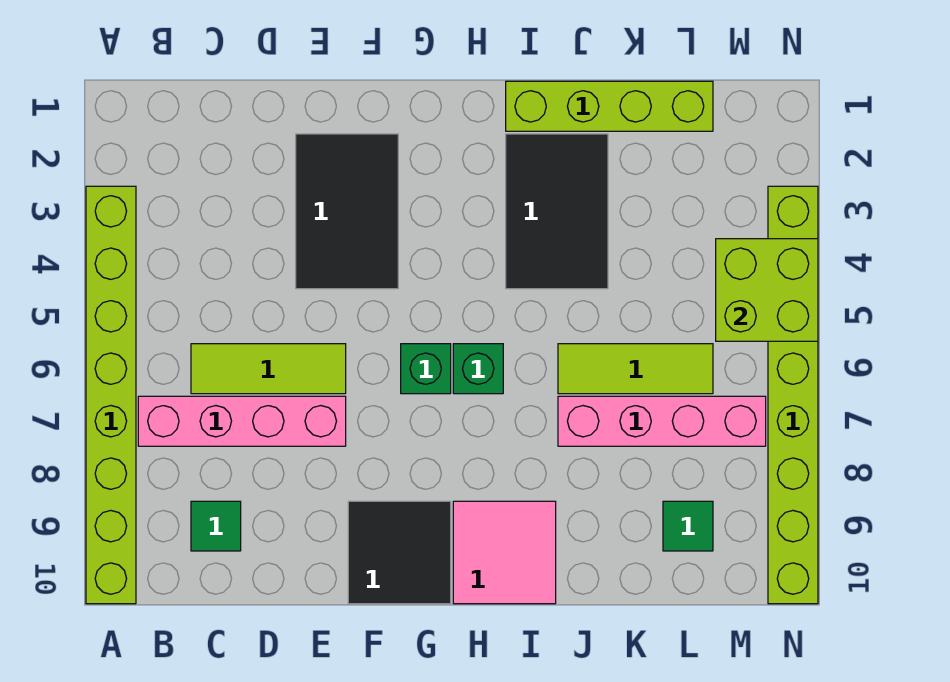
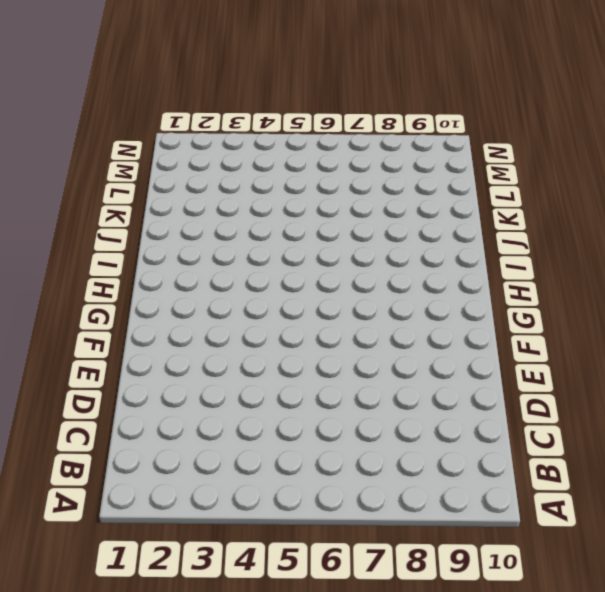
none -> lime 1x8 brick [86,186,136,604]
none -> pink 1x4 brick [138,396,346,446]
none -> lime 1x3 tile [191,344,346,394]

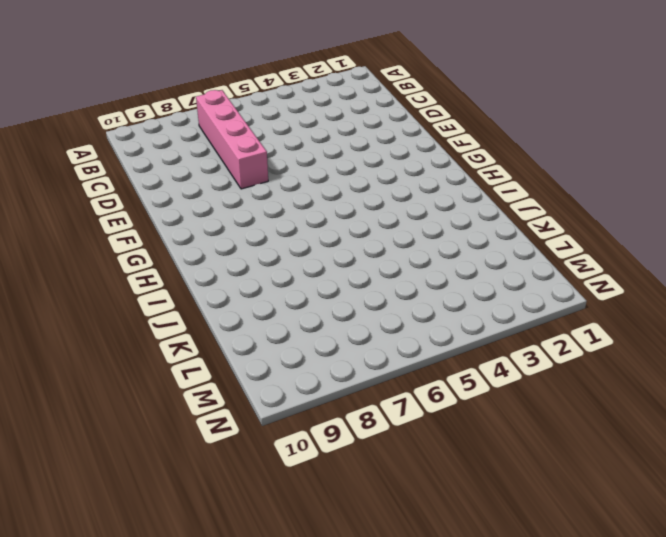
none -> lime 1x8 brick [86,186,136,604]
none -> lime 1x3 tile [191,344,346,394]
none -> green 1x1 tile [191,501,241,551]

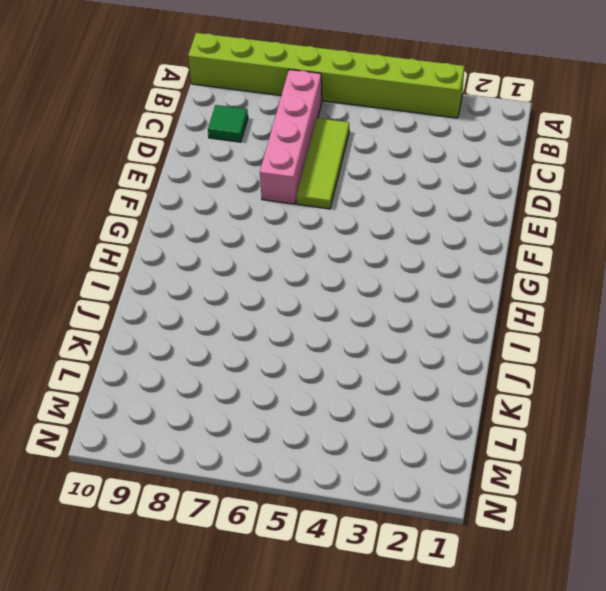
none -> black 2x3 tile [296,134,398,289]
none -> black 2x2 tile [348,501,451,604]
none -> green 1x1 brick [401,344,451,394]

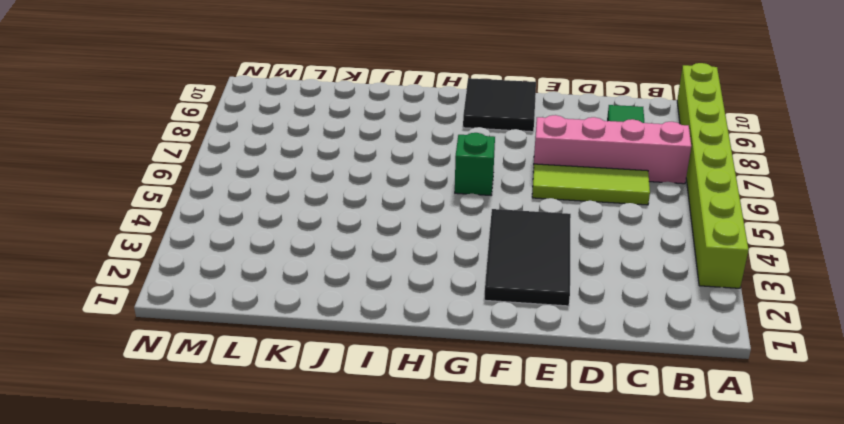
none -> green 1x1 brick [453,344,503,394]
none -> pink 2x2 tile [453,501,556,604]
none -> lime 1x4 brick [506,81,713,131]

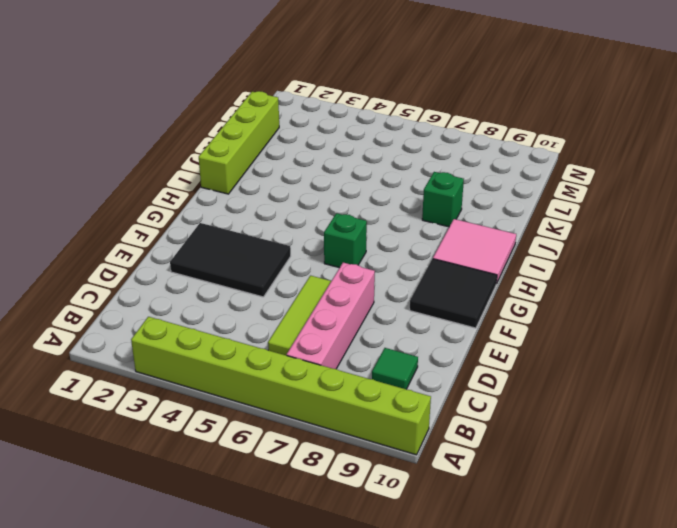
green 1x1 brick [422,172,464,227] -> green 1x1 brick moved to [453,344,503,394]
none -> black 2x3 tile [506,134,608,289]
none -> lime 1x3 tile [558,344,713,394]
none -> pink 1x4 brick [558,396,766,446]

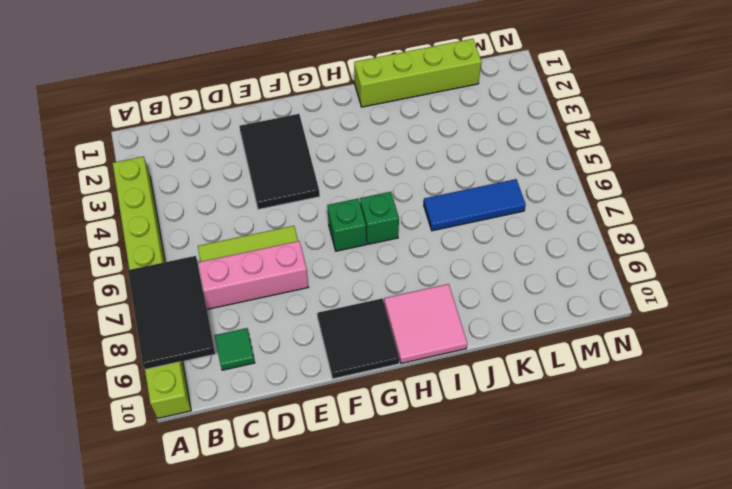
black 2x3 tile [128,256,215,369] -> black 2x3 tile moved to [506,134,608,289]
blue 1x3 tile [424,179,526,231] -> lime 1x3 tile [558,344,713,394]
none -> pink 1x4 brick [558,396,766,446]
none -> green 1x1 tile [663,501,713,551]
none -> lime 1x8 brick [768,186,818,604]

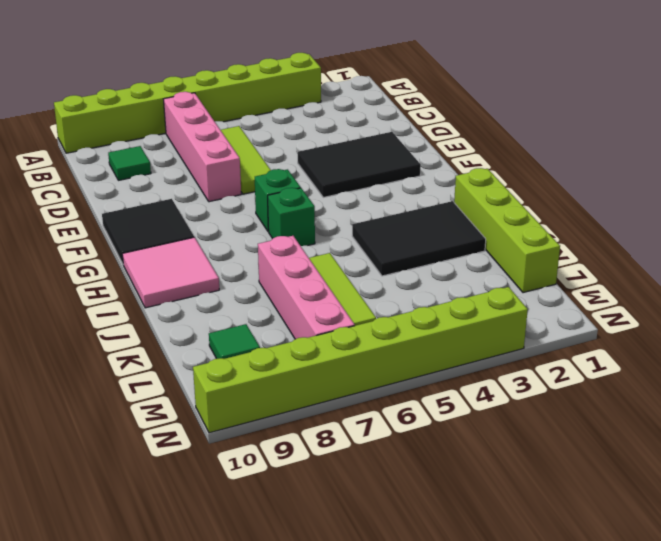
none -> lime 2x2 brick [716,239,818,341]

